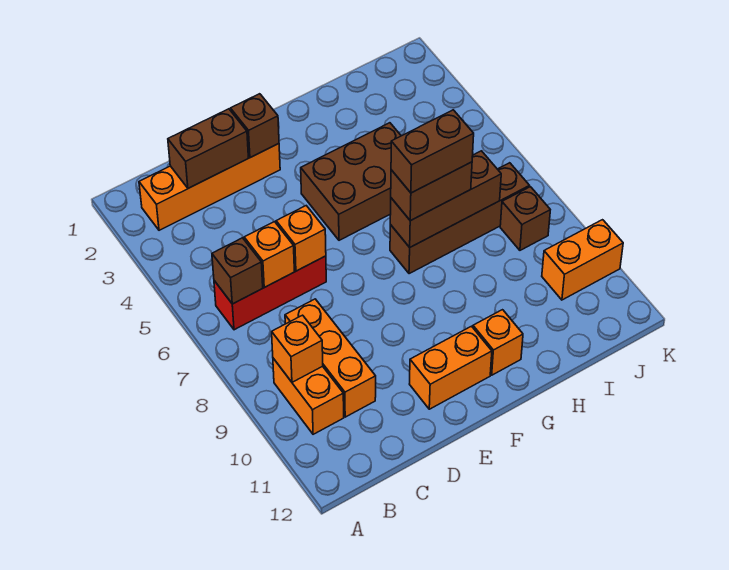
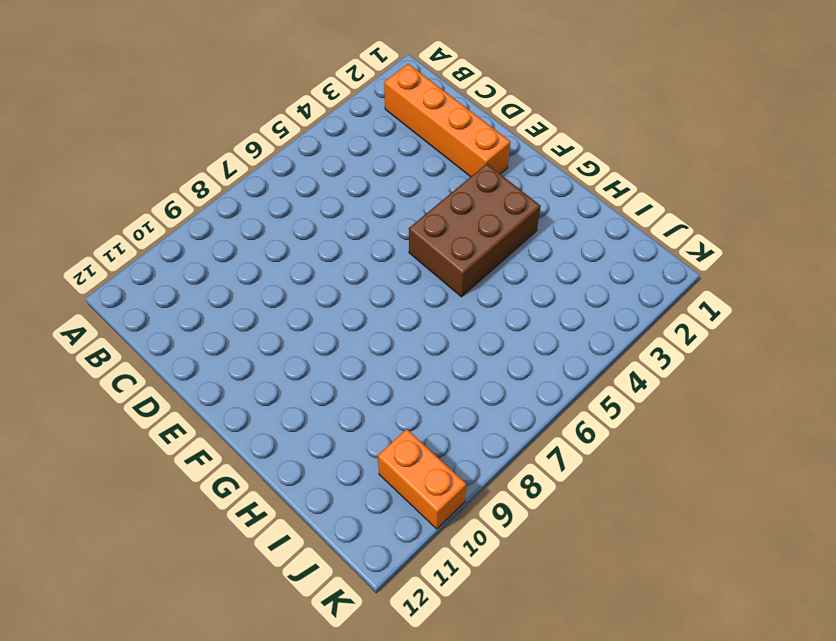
brown 2x3 brick [409,164,541,297] -> brown 2x3 brick turned to [301,123,401,240]
none -> red 1x3 brick [214,256,326,330]
none -> orange 1x2 brick [273,358,344,434]
none -> orange 1x3 brick [285,299,376,417]

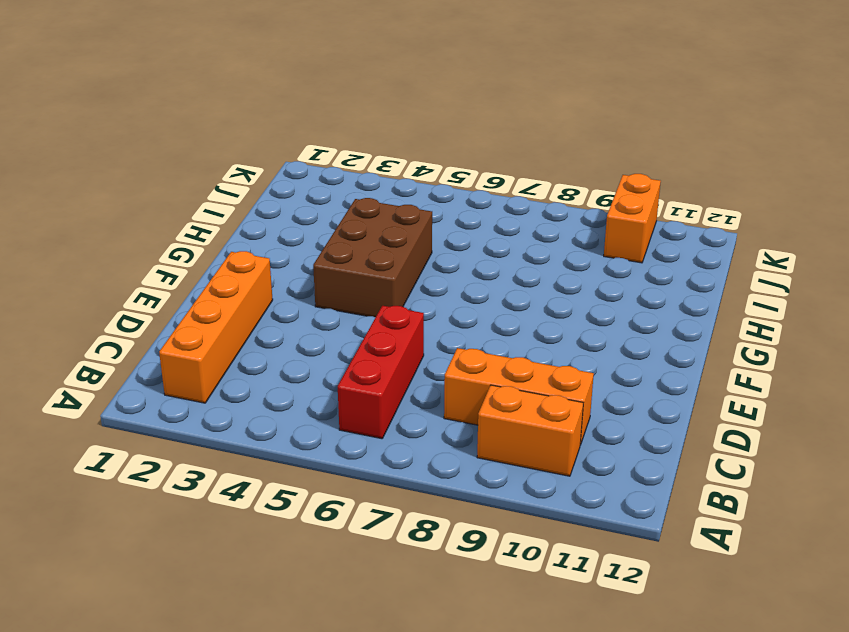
none -> orange 1x2 brick [410,326,492,409]
none -> brown 1x4 brick [390,163,529,274]
none -> orange 1x1 brick [473,310,523,375]

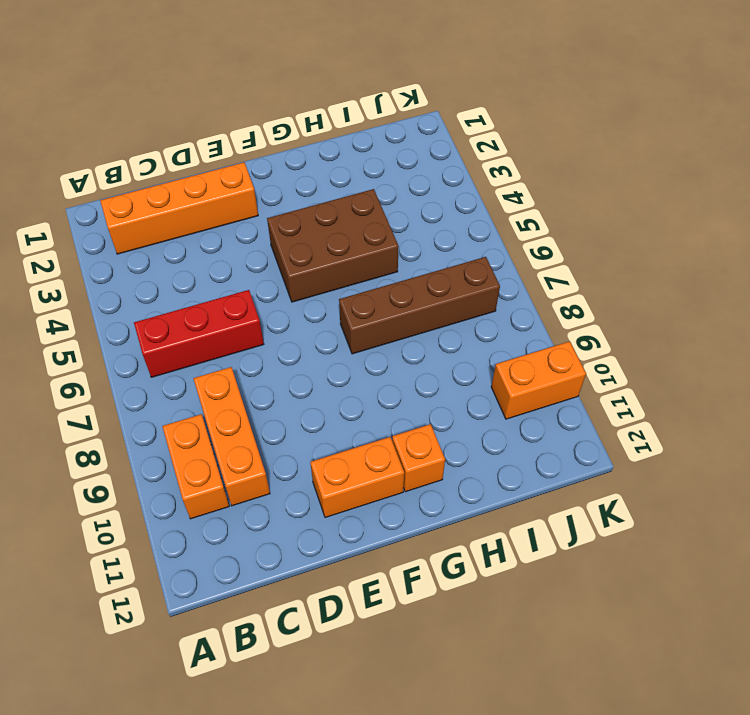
none -> brown 1x1 brick [500,187,550,250]
none -> brown 1x1 brick [212,238,263,304]
none -> orange 1x1 brick [272,315,323,382]

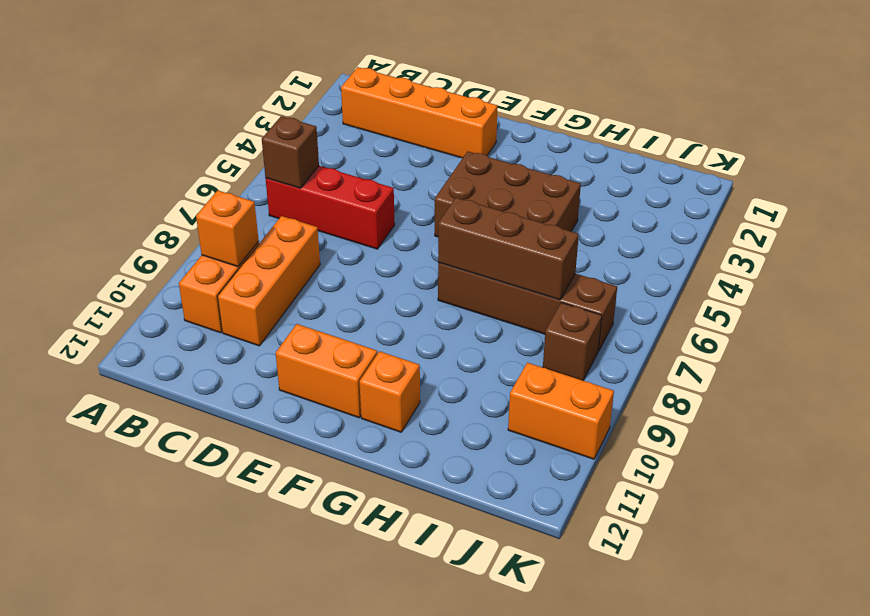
none -> brown 1x2 brick [168,109,248,188]
none -> orange 1x1 brick [244,222,294,287]
none -> orange 1x1 brick [276,206,326,271]

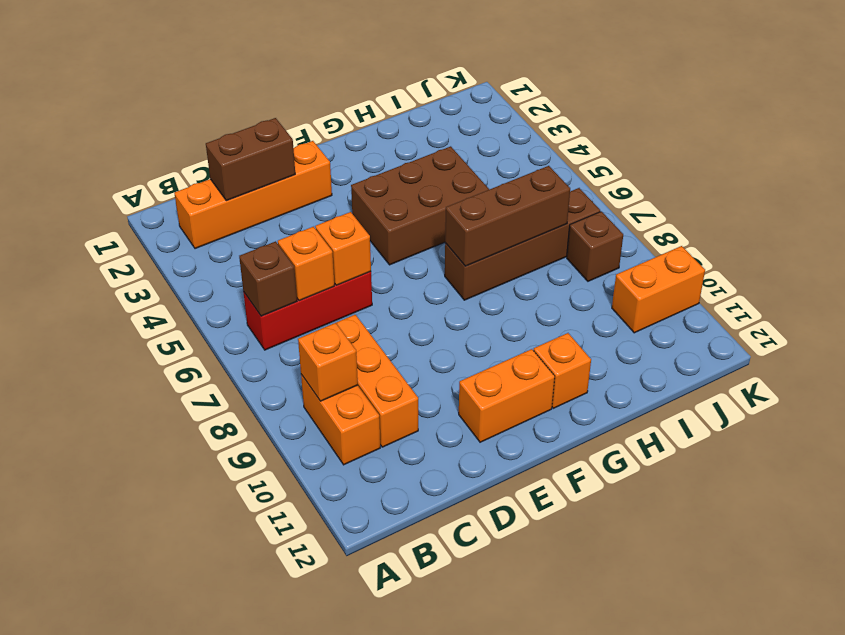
none -> brown 1x1 brick [230,94,279,158]
none -> brown 1x2 brick [391,162,472,221]
none -> brown 1x2 brick [391,110,474,193]

